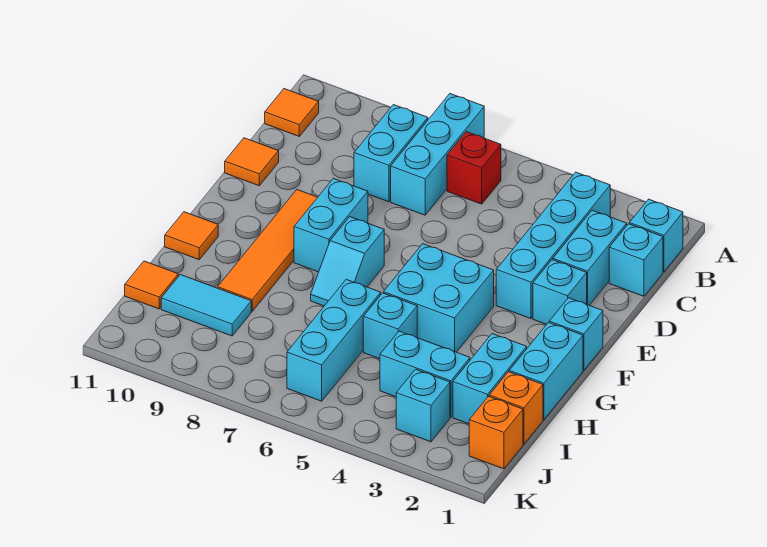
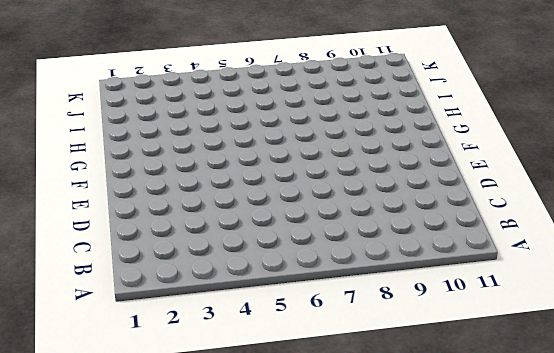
none -> cyan 1x3 brick [391,94,484,215]
none -> cyan 1x1 brick [629,199,683,272]
none -> cyan 1x4 brick [496,172,610,319]

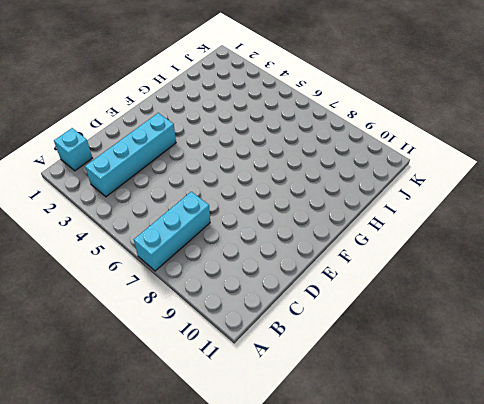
none -> red 1x1 brick [447,132,501,204]
none -> cyan 1x2 brick [354,105,428,202]
none -> orange 1x1 tile [265,89,319,136]

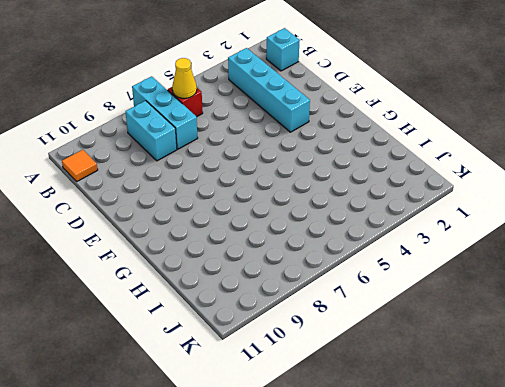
yellow 1x1 cone [172,58,197,98] -> none
none -> cyan 1x1 brick [609,224,663,296]
none -> cyan 1x2 brick [553,210,627,305]
none -> orange 1x1 tile [225,138,279,186]

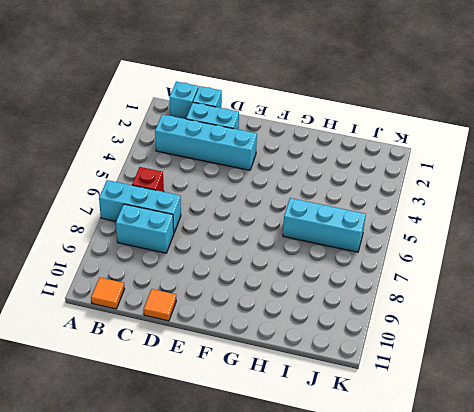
none -> cyan 1x1 brick [533,260,587,324]
none -> cyan 1x2 brick [294,179,368,272]
none -> orange 1x4 tile [218,190,318,311]

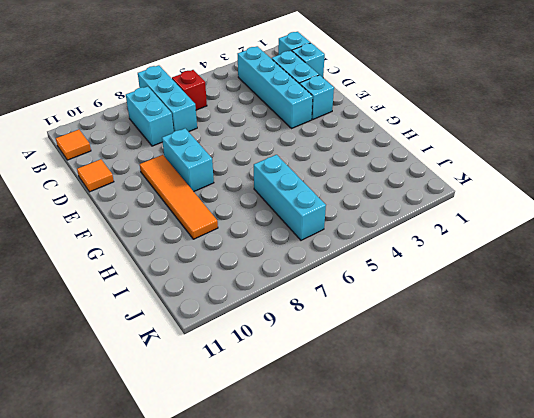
none -> cyan 1x1 brick [549,298,603,370]
none -> cyan 2x2 brick [383,244,494,352]
none -> cyan 1x2 slope [311,217,384,306]

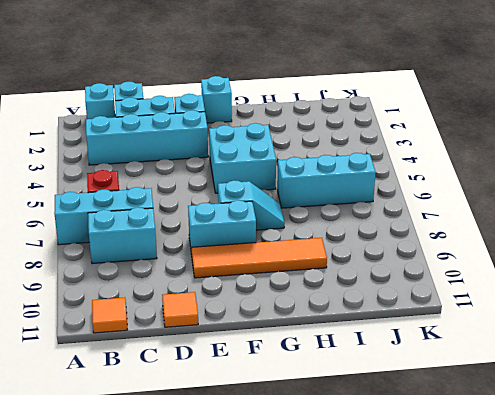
none -> cyan 1x2 brick [509,322,583,420]
none -> orange 1x1 tile [165,212,218,260]
none -> cyan 1x2 brick [453,334,527,424]

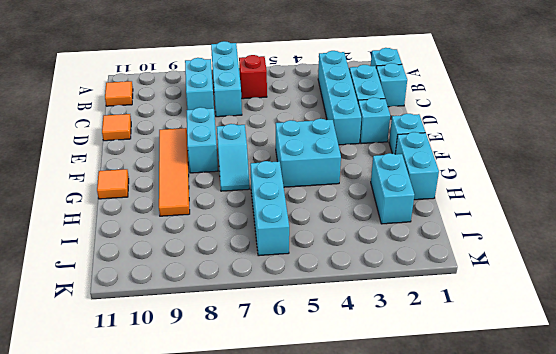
none -> cyan 1x1 brick [363,293,417,359]
none -> orange 1x1 brick [489,372,543,444]
none -> cyan 1x2 brick [380,331,470,417]

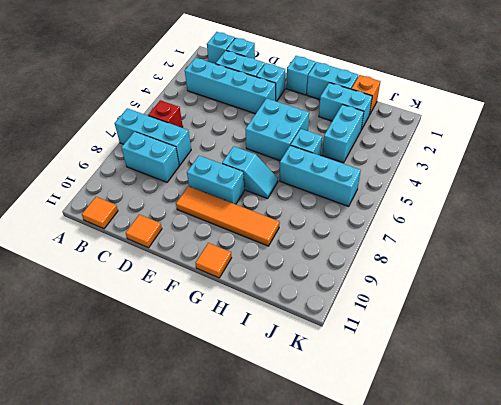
none -> cyan 1x2 tile [161,275,251,336]
none -> orange 1x1 tile [125,261,178,309]
none -> orange 1x1 brick [469,396,523,469]

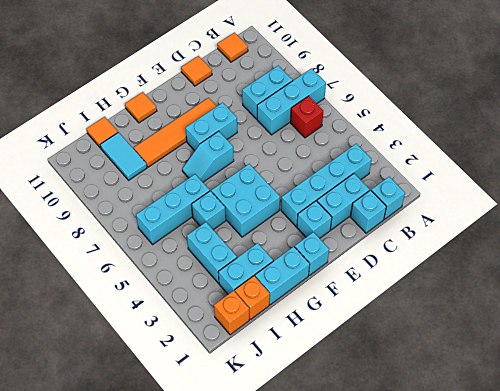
none -> cyan 1x1 brick [396,369,450,442]

